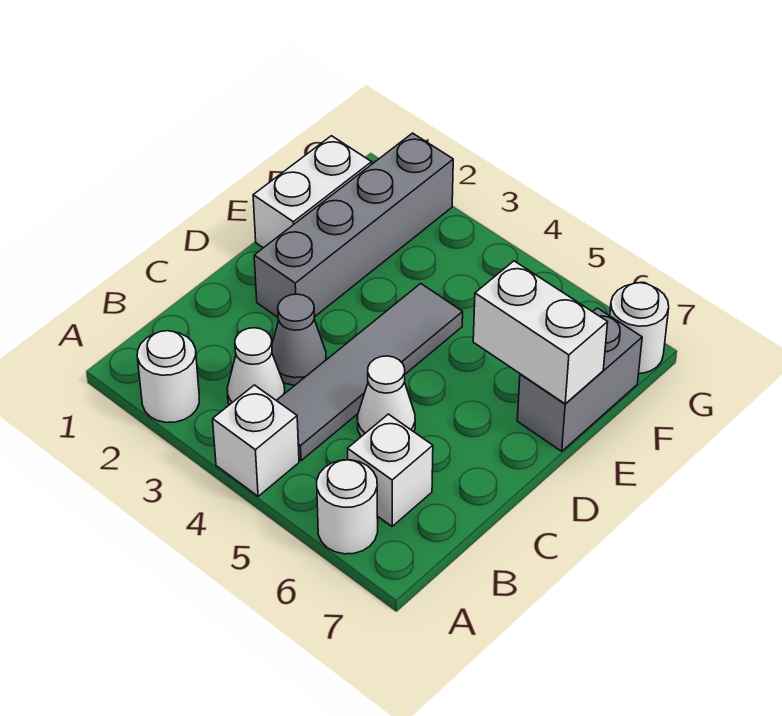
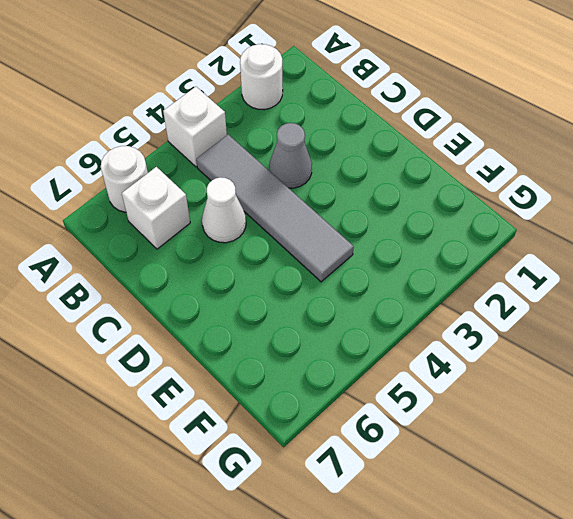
none -> white 1x1 cone [227,328,285,405]
none -> grey 1x4 brick [254,133,453,317]
none -> white 1x2 brick [253,136,372,248]

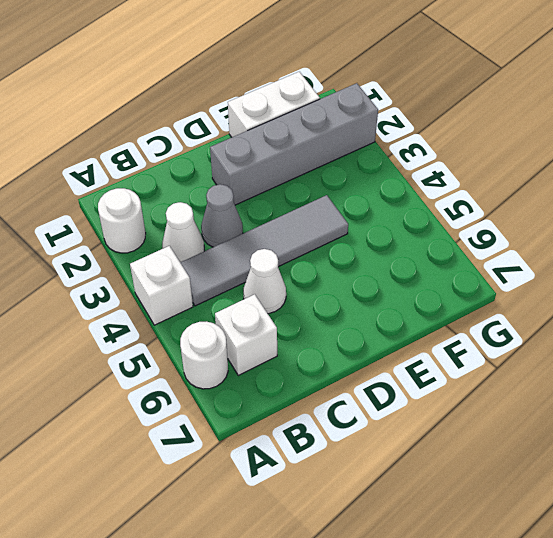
none -> grey 1x2 brick [517,308,642,451]
none -> white 1x1 round brick [610,283,669,374]
none -> white 1x2 brick [473,261,608,404]

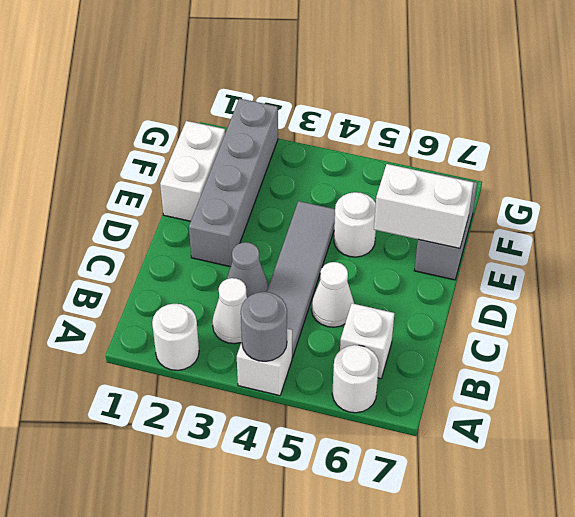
grey 1x1 round brick [241,292,287,361] -> none
white 1x1 round brick [334,192,376,257] -> white 1x1 round brick moved to [610,283,669,374]

